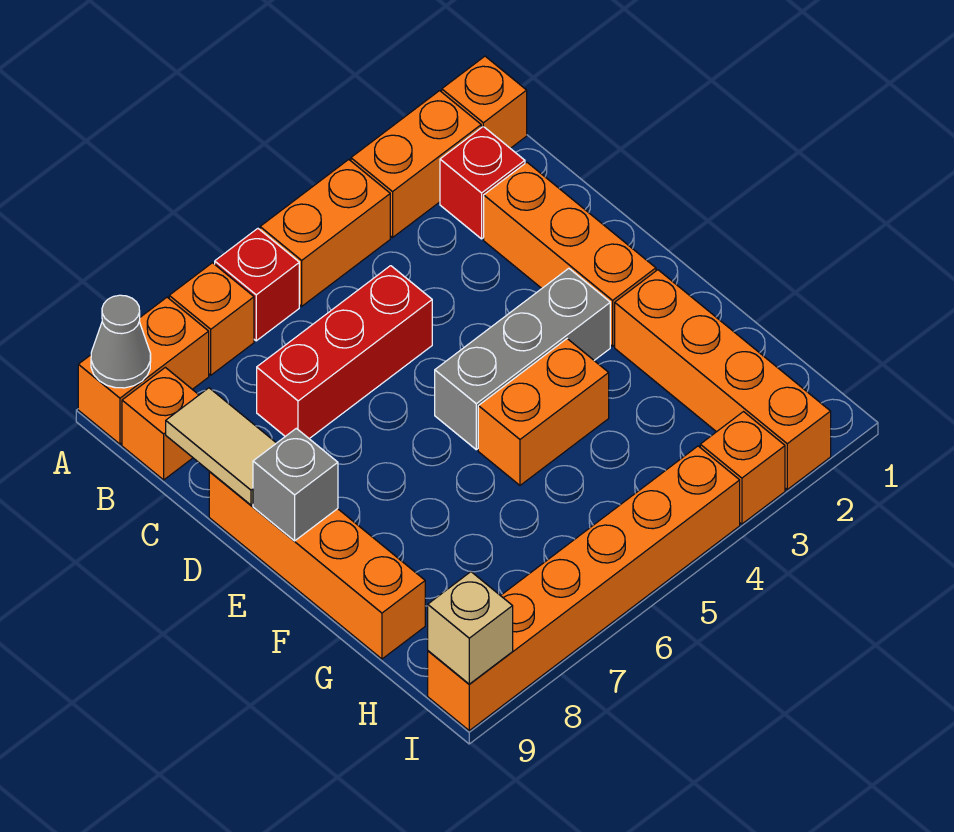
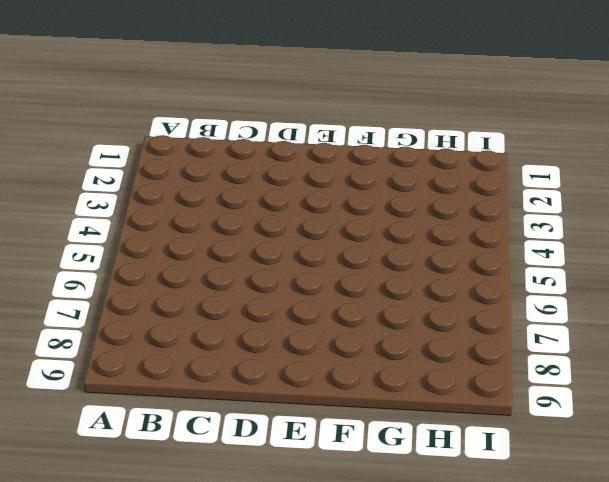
none -> orange 1x1 brick [442,56,527,148]
none -> orange 1x2 brick [351,91,481,238]
none -> orange 1x2 brick [260,160,390,306]

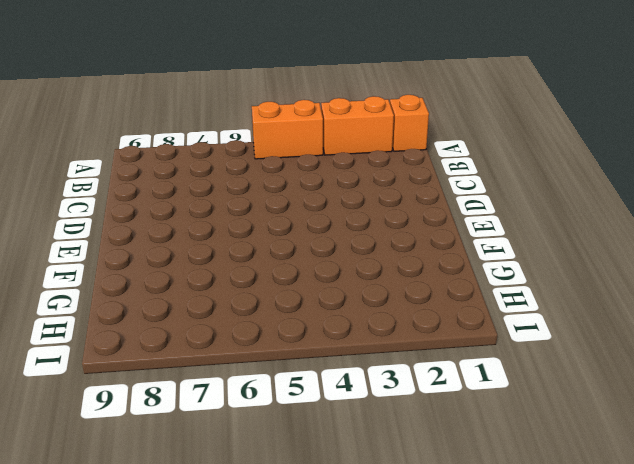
none -> red 1x1 brick [215,229,299,341]
none -> orange 1x1 brick [169,263,254,375]
none -> orange 1x2 brick [78,297,209,444]

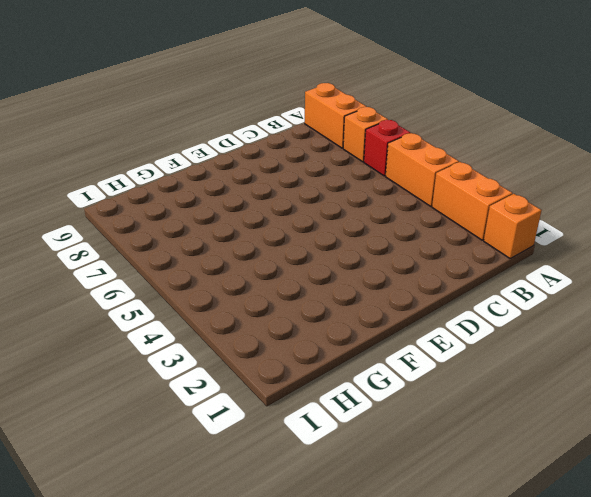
none -> red 1x1 brick [440,126,525,239]
none -> orange 1x1 brick [122,367,199,480]
none -> orange 1x3 brick [484,162,656,346]

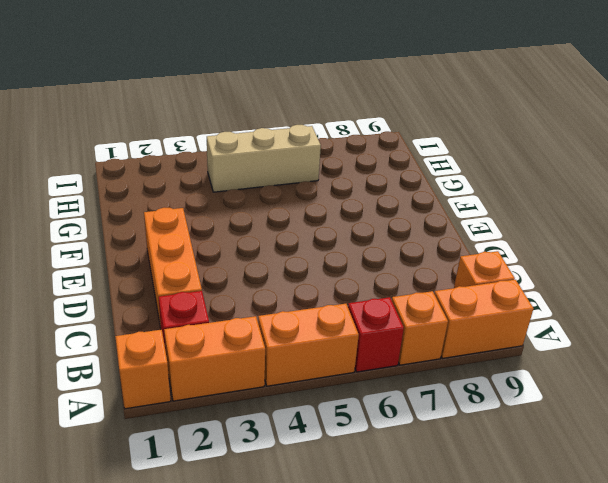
tan 1x3 brick [207,125,321,192] -> none
none -> red 1x3 brick [257,266,432,439]
none -> orange 1x4 brick [209,472,425,659]
none -> grey 1x3 brick [435,268,610,450]

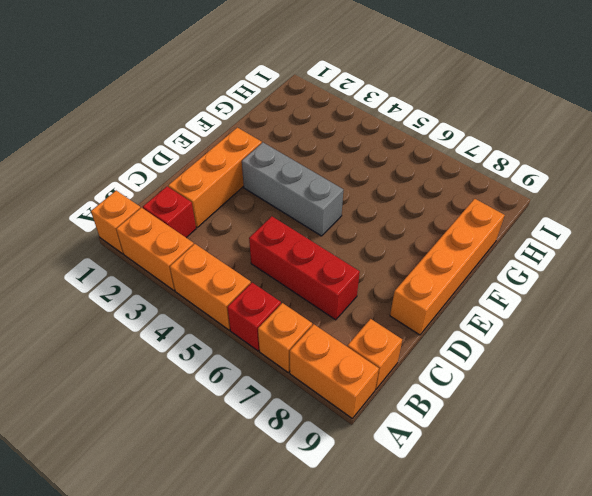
none -> orange 1x4 brick [615,270,831,489]
none -> orange 1x2 brick [478,339,609,485]
none -> orange 1x1 brick [700,412,785,524]

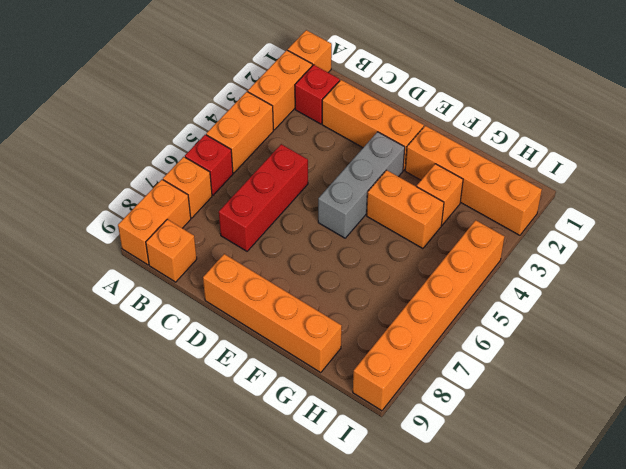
orange 1x2 brick [367,170,444,249] -> orange 1x2 brick turned to [478,339,609,485]
orange 1x1 brick [417,164,463,225] -> orange 1x1 brick moved to [700,412,785,524]
none -> grey 1x1 cone [91,295,151,388]
none -> tan 1x2 tile [166,388,276,505]
none -> grey 1x1 brick [253,428,338,541]

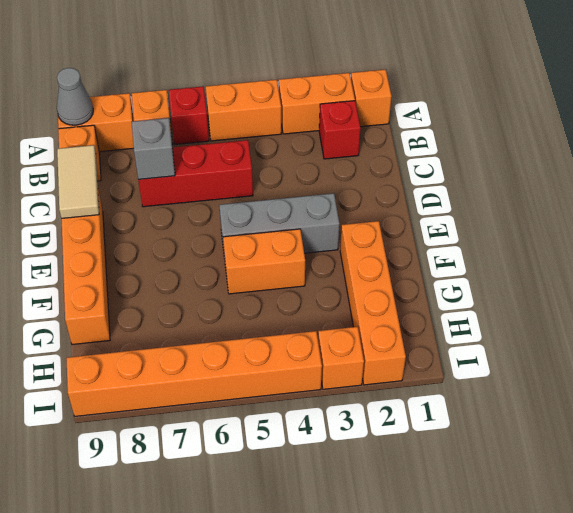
grey 1x1 brick [132,118,175,179] -> grey 1x1 brick moved to [253,428,338,541]
none -> orange 1x3 brick [484,162,656,346]
none -> tan 1x1 brick [428,572,513,684]

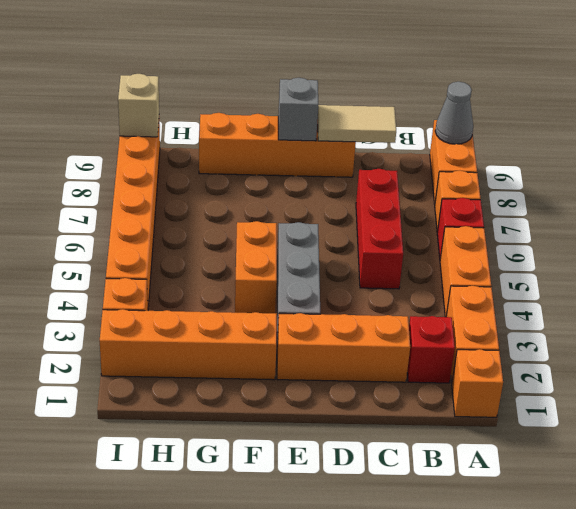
none -> orange 1x1 brick [122,367,199,480]

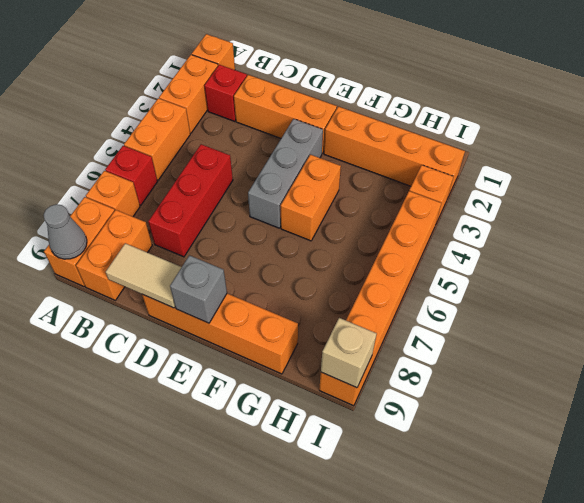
orange 1x2 brick [76,210,152,300] -> orange 1x1 brick [122,367,199,480]

